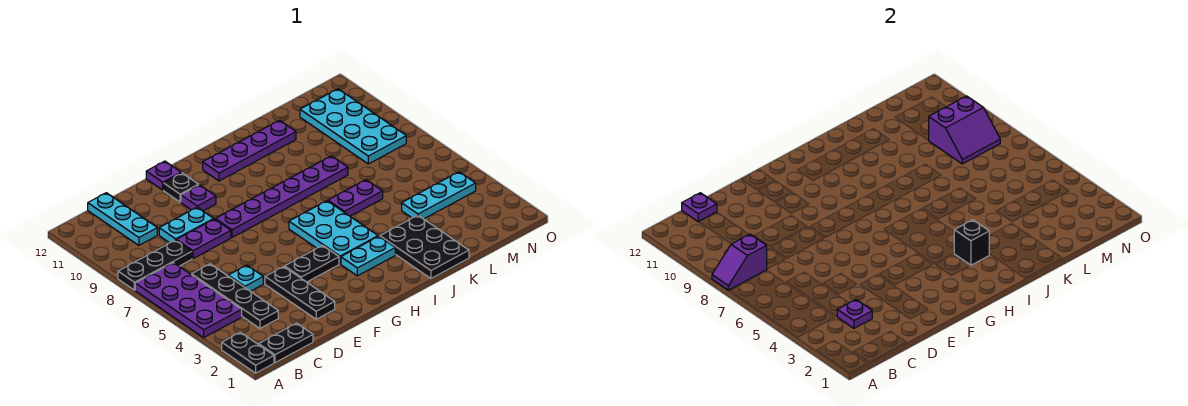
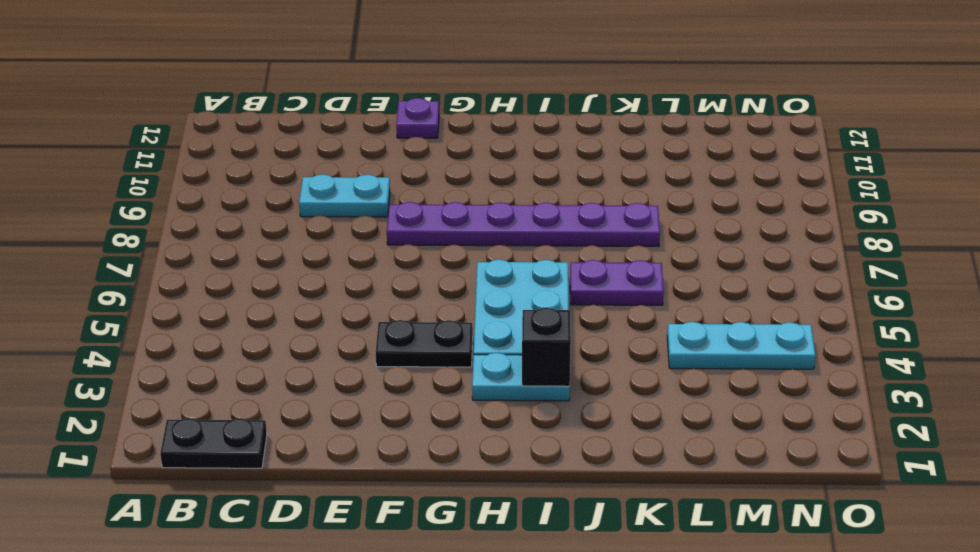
none -> black 1x2 plate [222,332,274,373]
none -> purple 2x4 plate [135,263,242,338]
none -> black 1x3 plate [118,240,192,290]

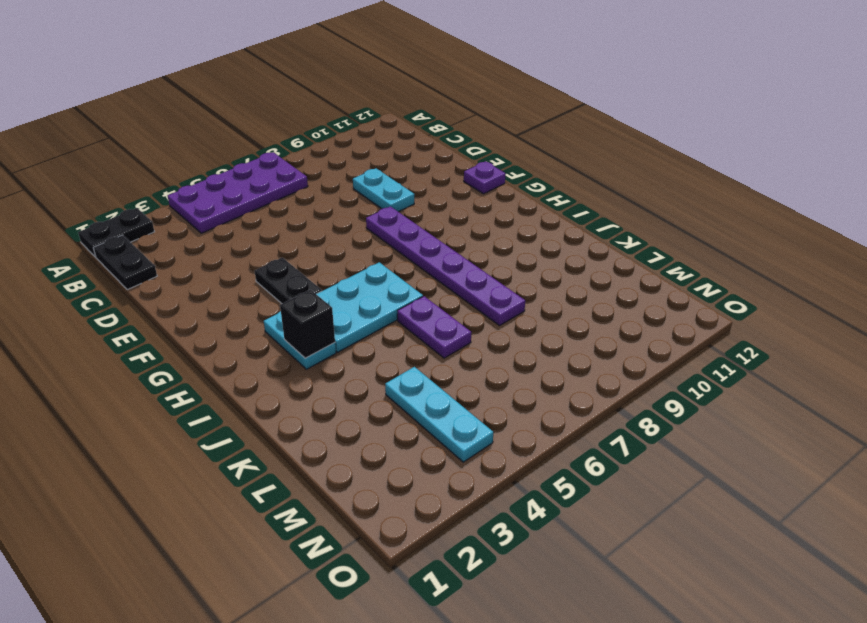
none -> black 1x3 plate [118,240,192,290]
none -> black 1x4 plate [192,264,278,328]
none -> cyan 1x3 plate [88,193,157,245]

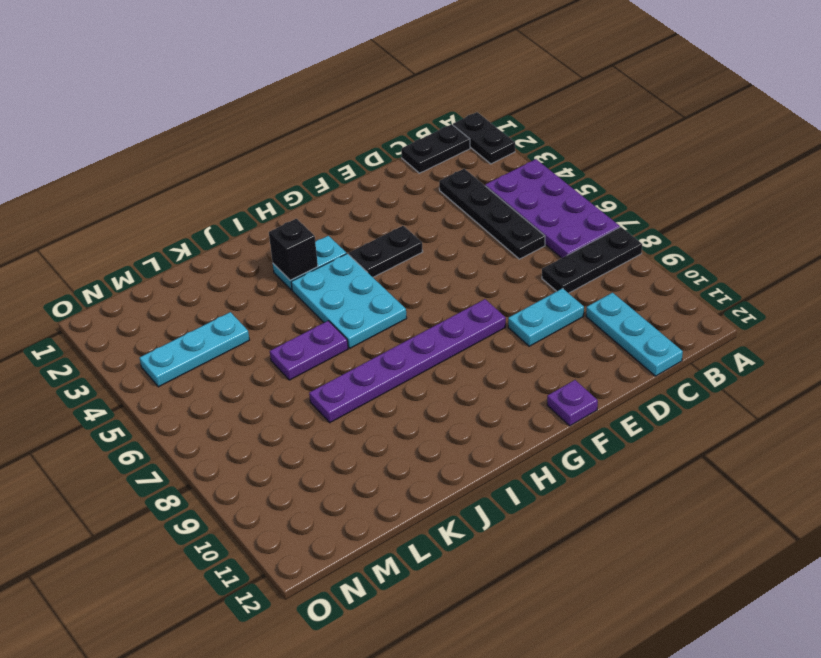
none -> cyan 1x1 plate [228,265,263,291]
none -> purple 1x2 plate [176,219,231,259]
none -> black 1x3 plate [265,267,335,319]

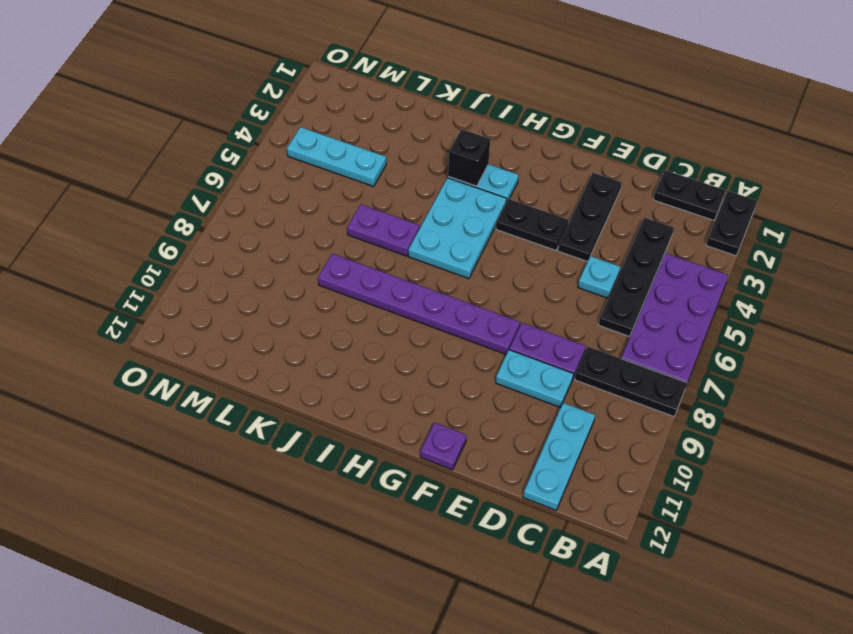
none -> purple 1x1 plate [181,185,216,211]
none -> black 1x1 plate [164,173,199,202]
none -> purple 1x4 plate [203,120,296,181]

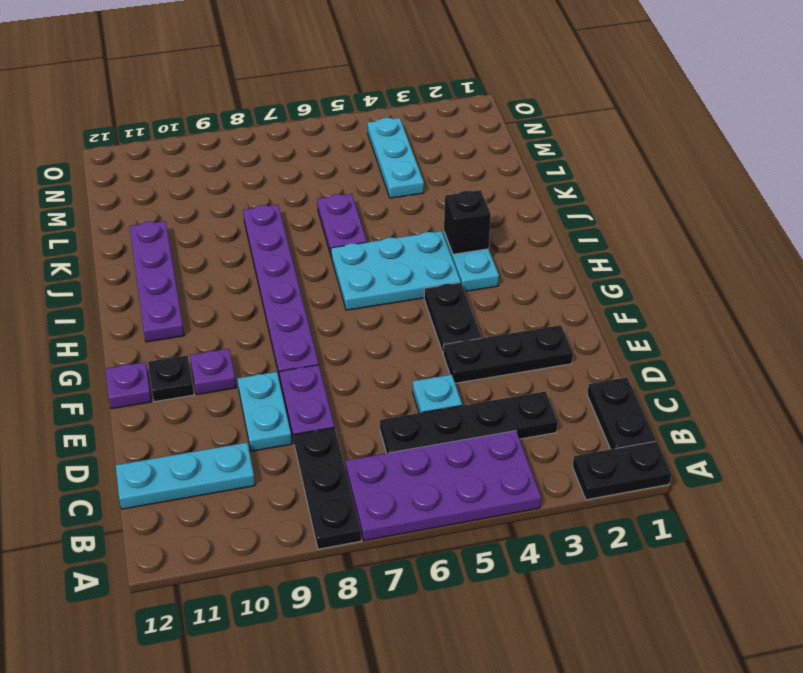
none -> black 2x3 plate [380,215,469,278]
none -> cyan 2x4 plate [300,89,406,164]
none -> purple 1x2 slope [712,234,767,290]

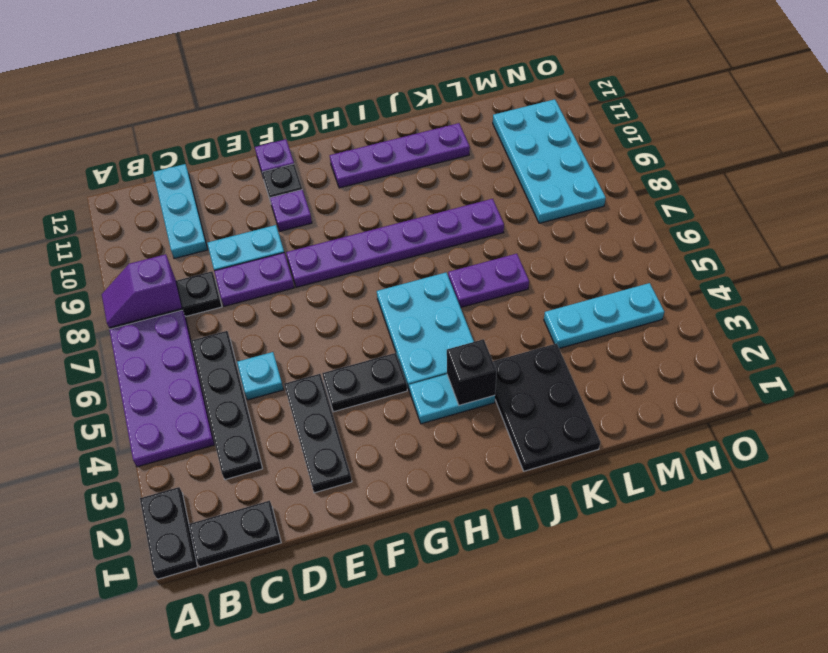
none -> purple 1x1 plate [837,300,872,328]
none -> purple 1x1 plate [682,193,717,222]
none -> purple 2x2 slope [928,96,1000,164]

